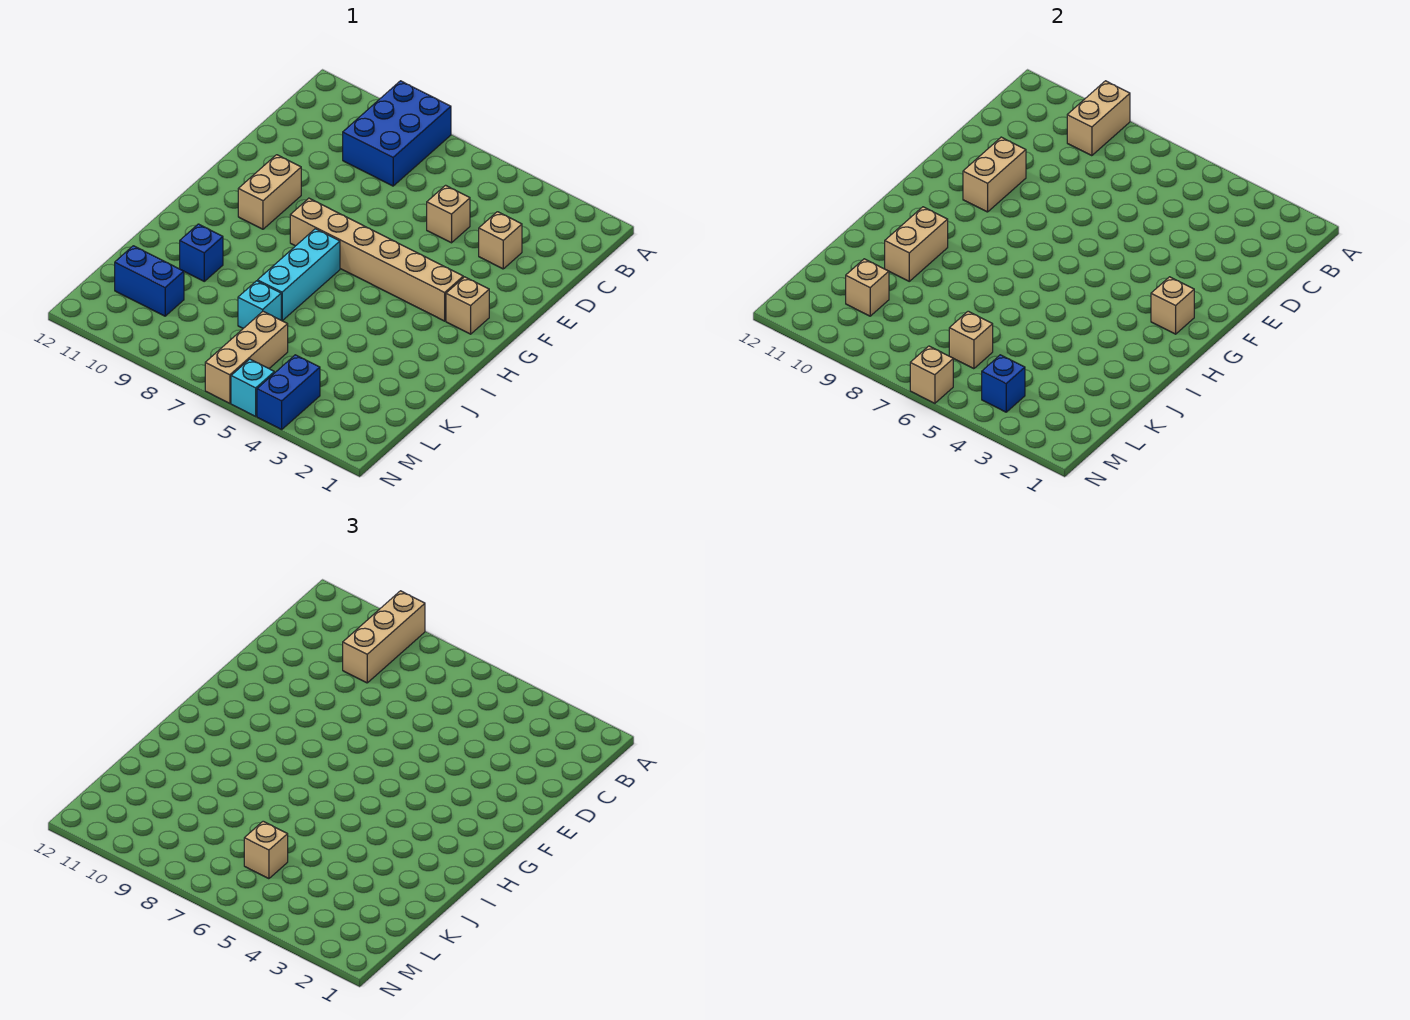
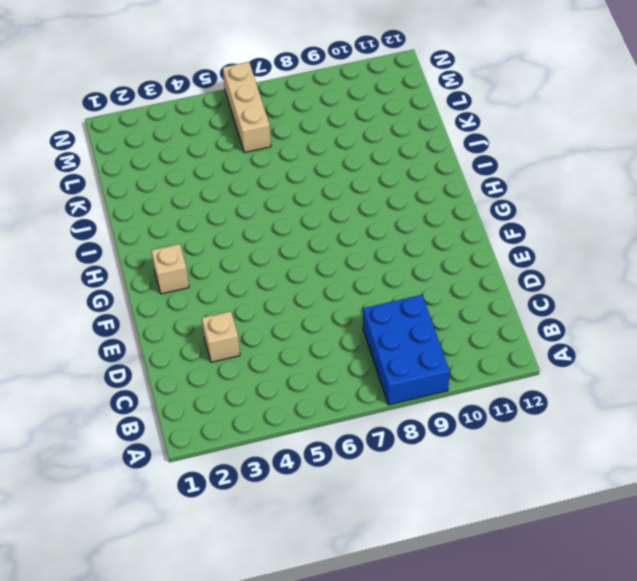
none -> tan 1x1 brick [427,185,470,243]
none -> tan 1x2 brick [238,155,301,229]
none -> tan 1x6 brick [290,198,463,321]

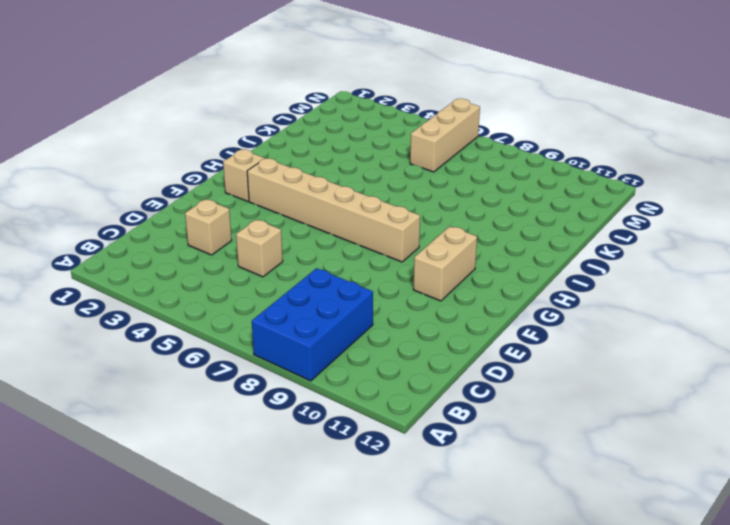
none -> cyan 1x3 brick [258,229,340,321]
none -> blue 1x1 brick [180,224,223,281]
none -> cyan 1x1 brick [238,281,281,328]

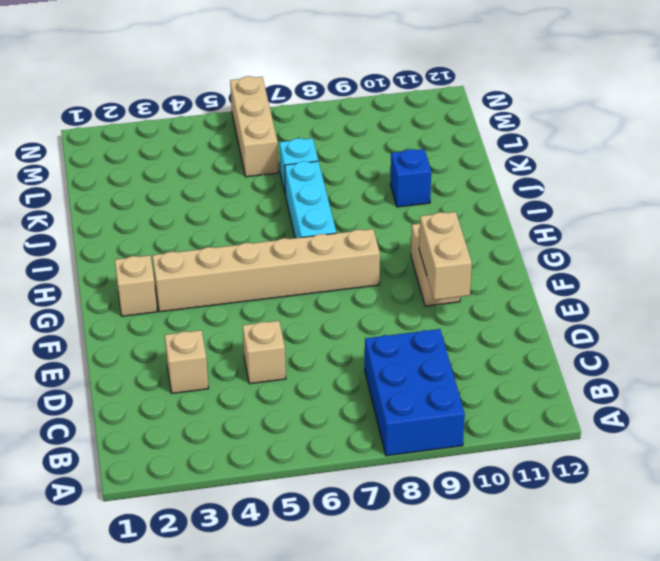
none -> blue 1x2 brick [115,246,184,316]
none -> blue 1x2 brick [257,355,320,430]
none -> cyan 1x1 brick [231,359,274,416]

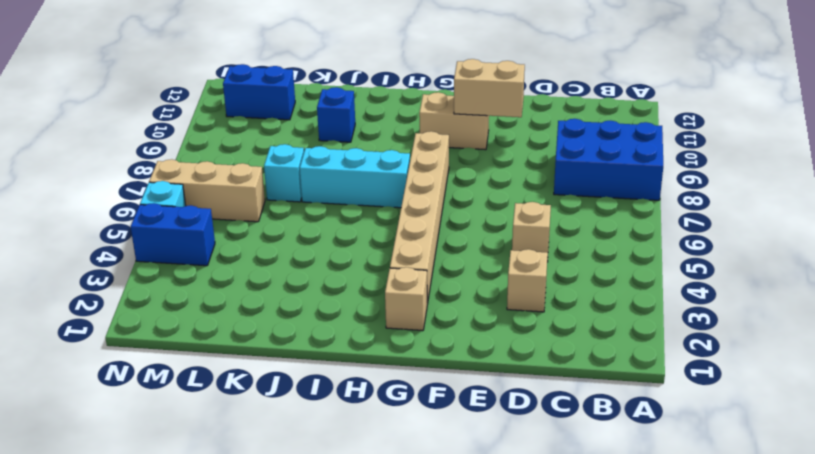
blue 1x2 brick [223,64,295,120] -> blue 1x2 brick turned to [115,246,184,316]
none -> tan 1x2 brick [1067,81,1130,156]
none -> tan 1x1 brick [1151,277,1194,334]
none -> tan 1x2 brick [885,207,948,281]

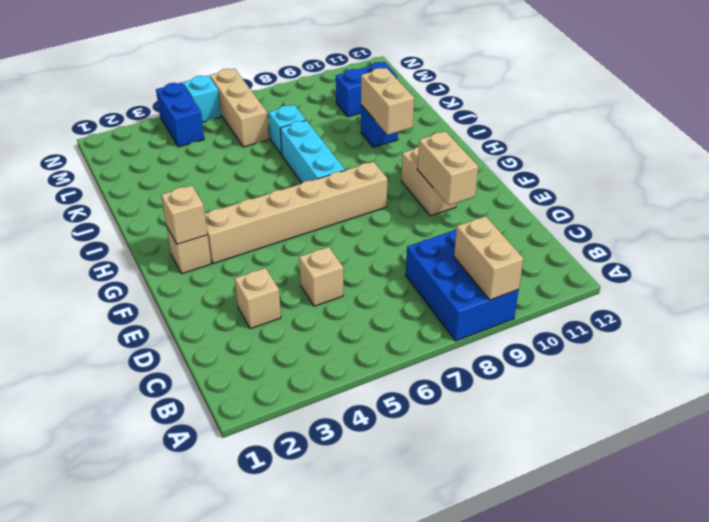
none -> tan 1x1 brick [949,311,993,369]
none -> tan 1x1 brick [846,259,889,316]
none -> blue 1x1 brick [982,355,1025,412]

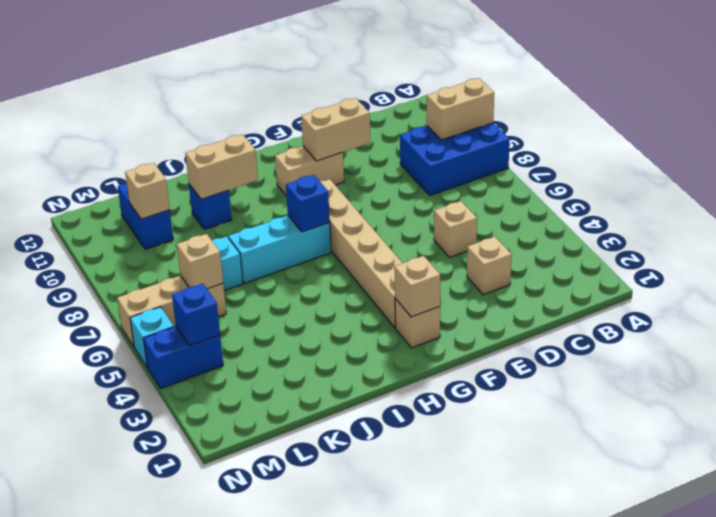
blue 1x1 brick [286,175,330,232] -> none
none -> tan 1x1 brick [910,346,953,403]
none -> tan 1x3 brick [343,591,425,683]
none -> tan 1x1 brick [244,821,288,879]

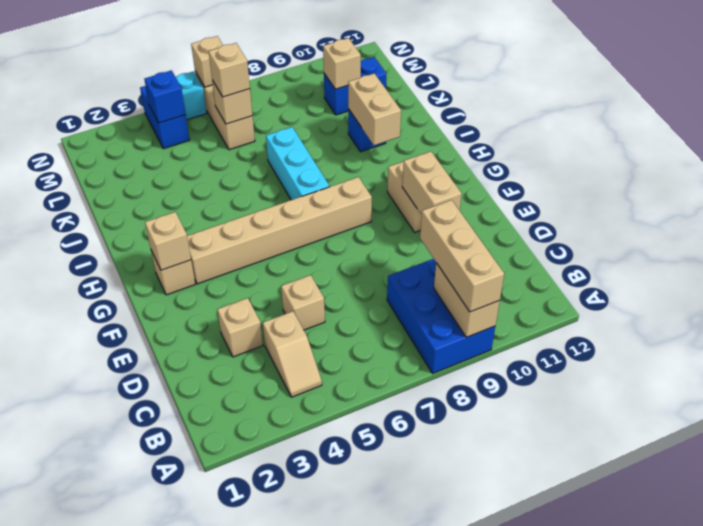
tan 1x2 slope [263,311,322,397] -> none
none -> cyan 1x1 brick [238,281,281,328]

